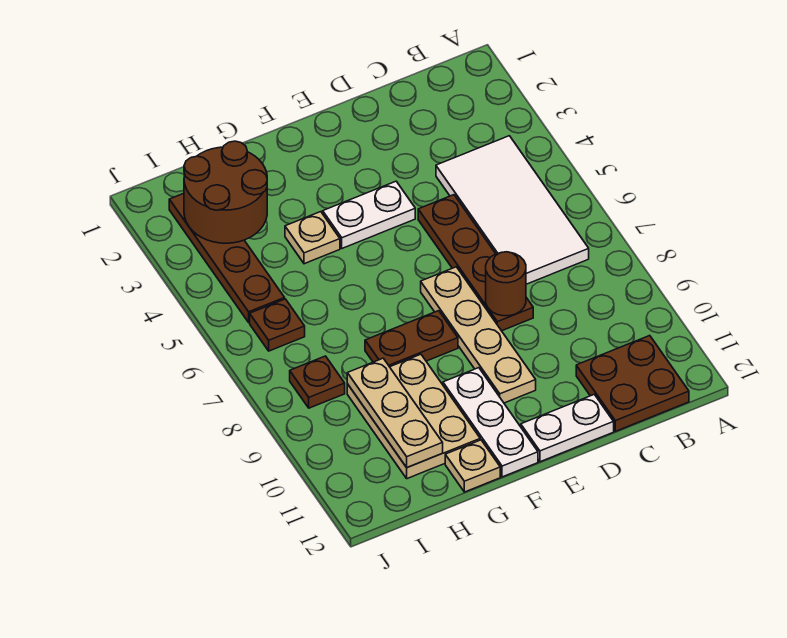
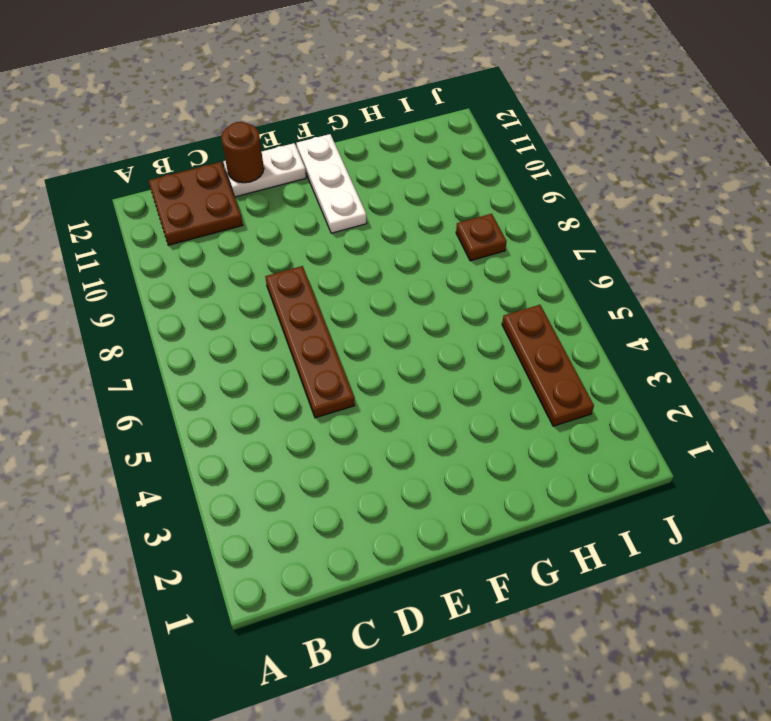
brown 1x1 round brick [221,122,264,183] -> brown 1x1 round brick moved to [486,252,526,316]
brown 1x3 plate [502,305,594,426] -> brown 1x4 plate [169,193,285,322]
none -> white 2x4 tile [436,136,589,284]
none -> white 1x2 plate [323,181,415,248]
none -> tan 1x4 plate [421,267,536,403]

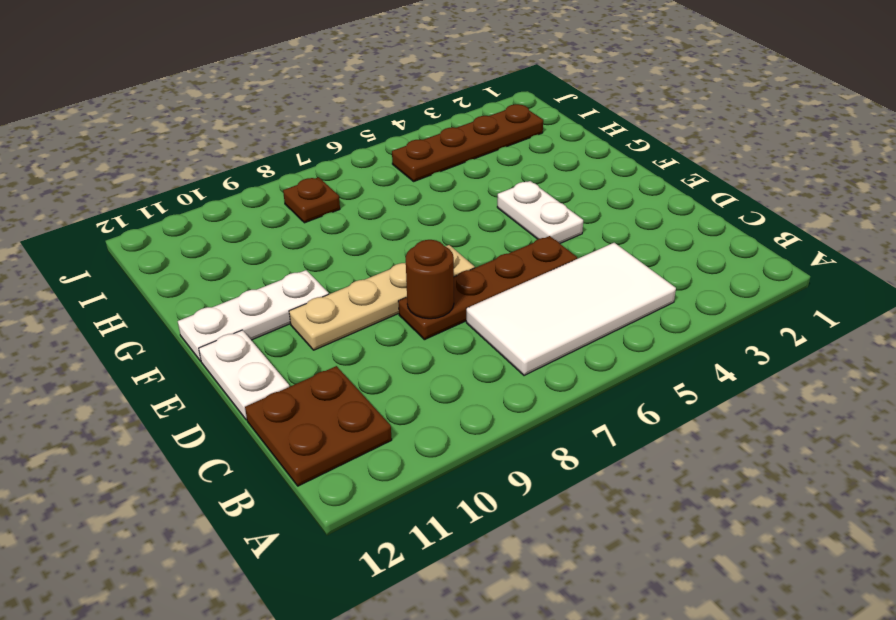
none -> brown 1x2 plate [365,311,458,367]
none -> tan 1x1 plate [285,212,340,264]
none -> tan 2x3 plate [347,354,480,479]

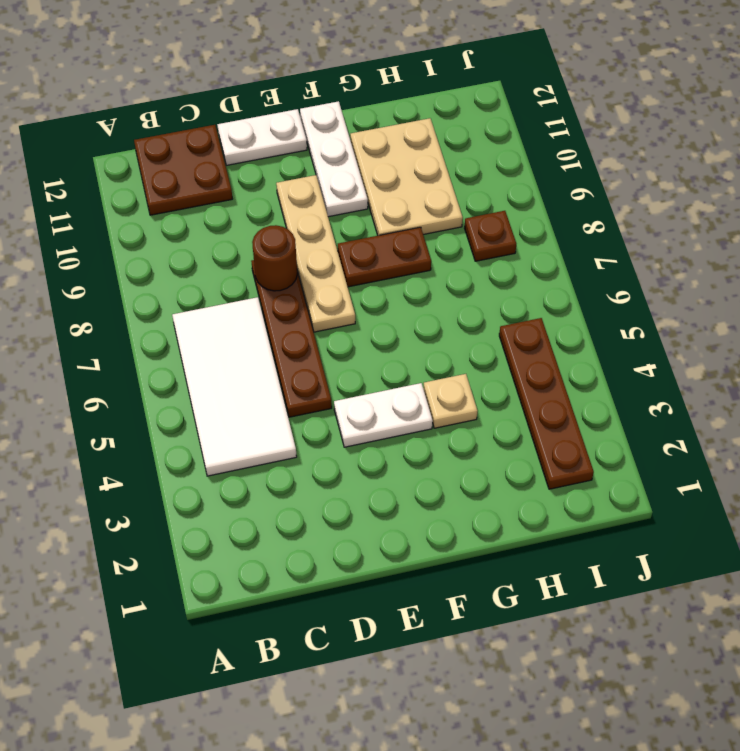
none -> tan 1x1 plate [445,440,500,492]
none -> brown 1x1 plate [250,299,305,351]
none -> brown 2x2 round brick [184,141,267,243]

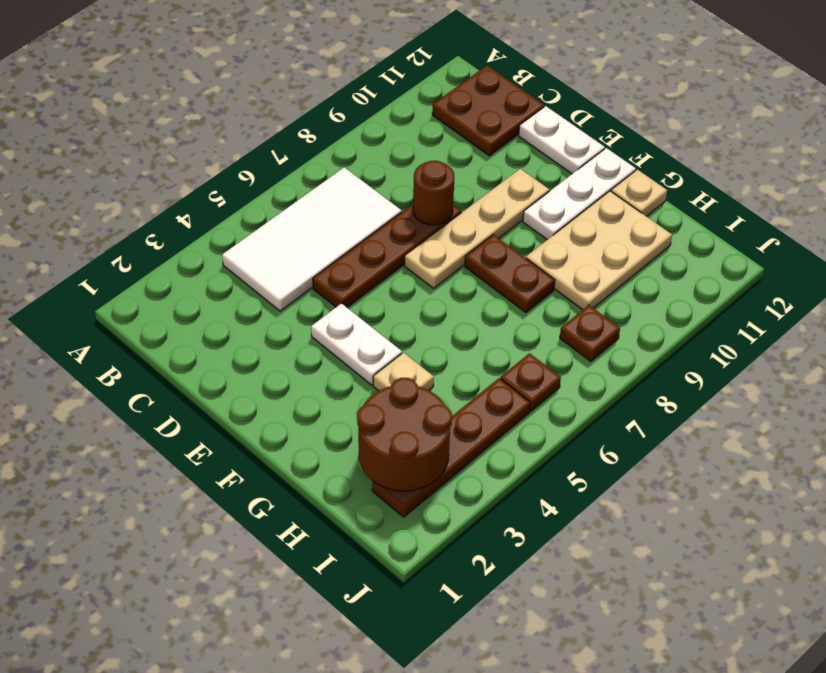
none -> tan 1x3 plate [347,358,443,467]

